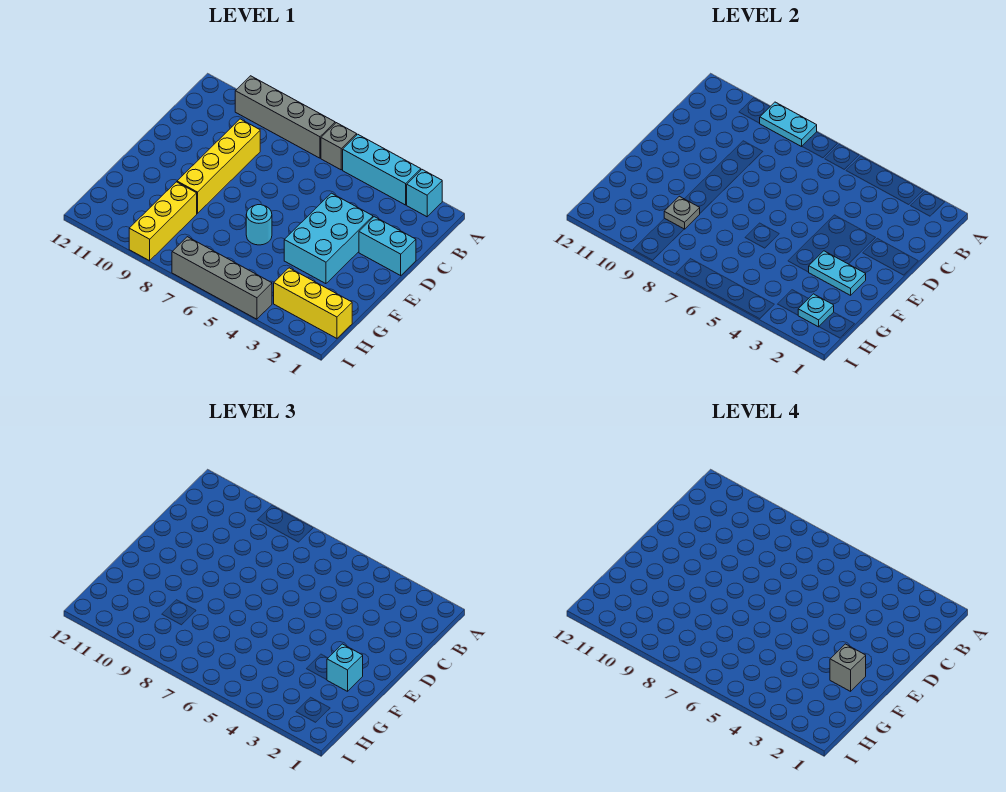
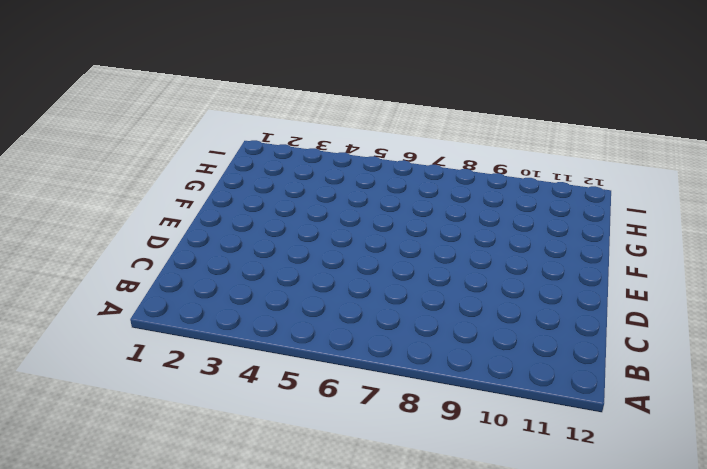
none -> cyan 1x1 brick [407,170,442,217]
none -> cyan 1x3 brick [343,134,421,205]
none -> grey 1x1 brick [321,123,357,170]

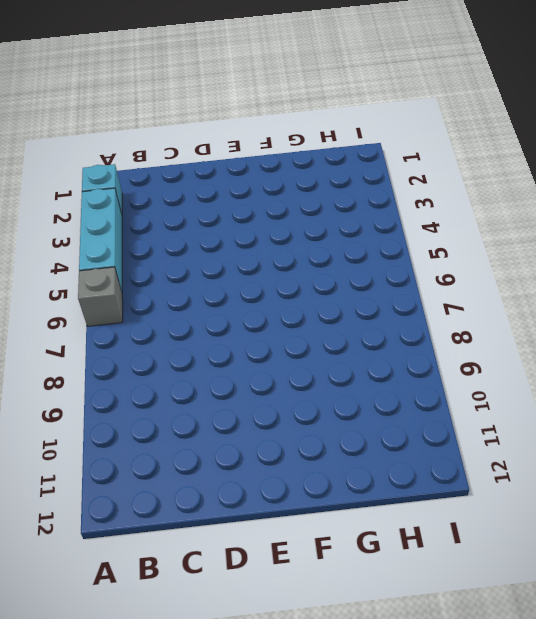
none -> grey 1x4 brick [235,76,335,158]
none -> yellow 1x4 brick [177,119,260,214]
none -> cyan 1x2 brick [359,217,416,275]

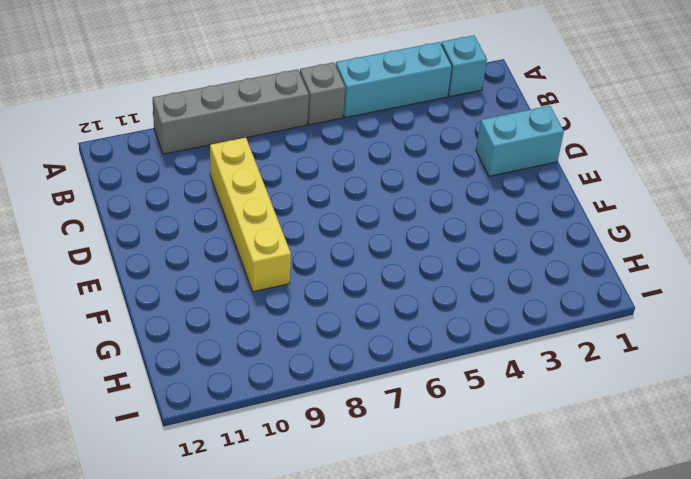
none -> cyan 2x3 brick [284,193,373,284]
none -> cyan 1x1 round brick [246,205,272,245]
none -> yellow 1x3 brick [129,182,197,261]

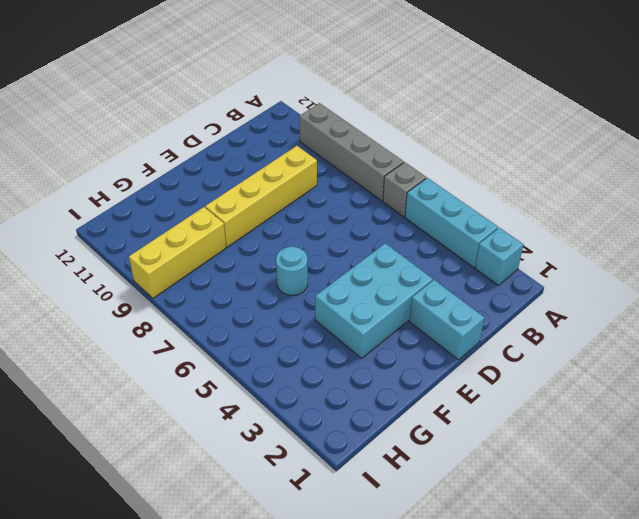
none -> yellow 1x3 brick [274,268,352,338]
none -> grey 1x4 brick [172,237,272,319]
none -> cyan 1x2 plate [760,102,817,147]

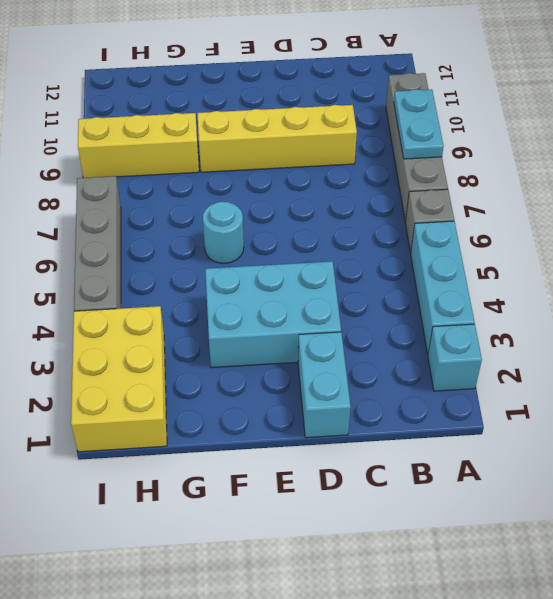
yellow 2x3 brick [71,306,167,452] -> yellow 1x3 brick [274,268,352,338]
none -> cyan 1x2 plate [809,251,866,295]
none -> grey 1x1 plate [664,196,700,229]
none -> cyan 1x1 plate [798,294,834,327]

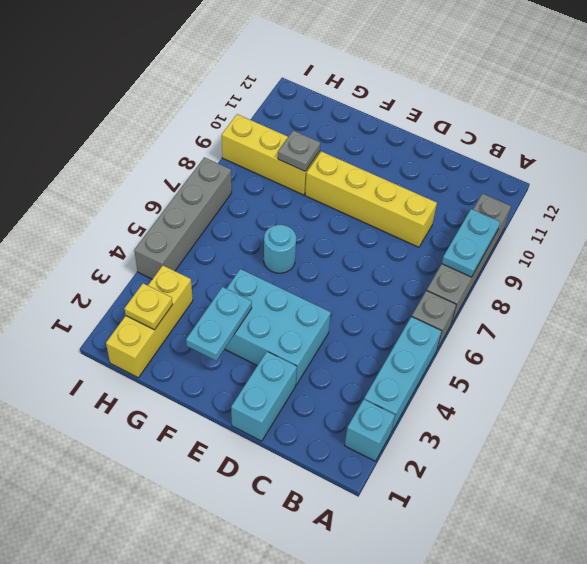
yellow 1x1 plate [125,283,173,330] -> cyan 1x1 plate [798,294,834,327]
none -> cyan 1x1 brick [327,644,363,691]
none -> grey 1x1 brick [830,644,866,691]

